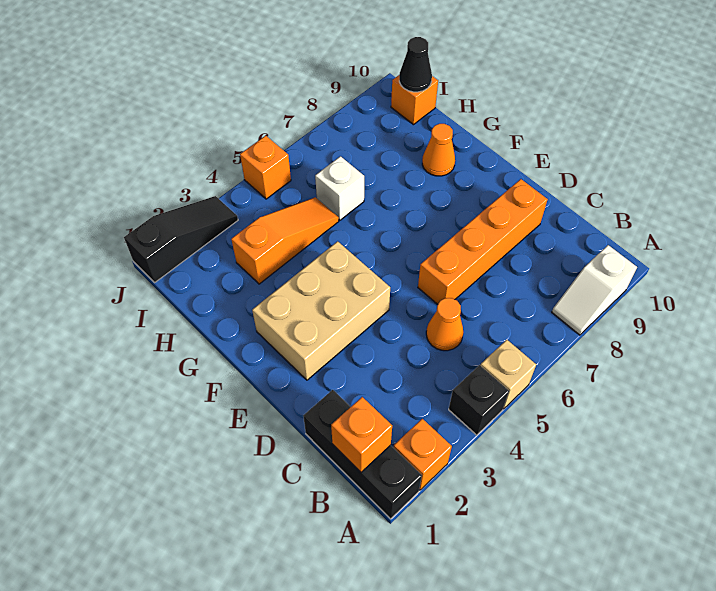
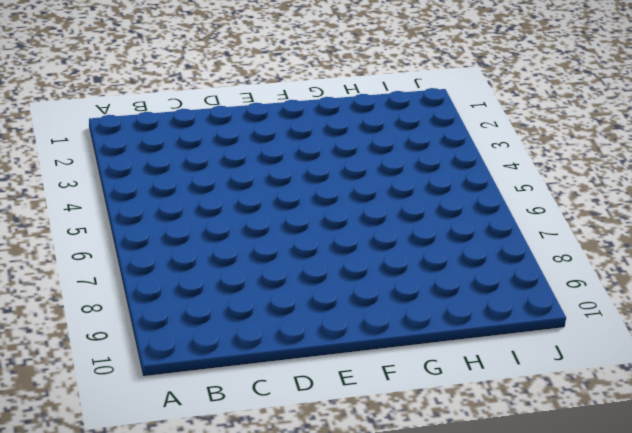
none -> black 1x3 brick [303,390,422,519]
none -> orange 1x1 brick [393,419,452,490]
none -> black 1x1 brick [449,365,509,435]

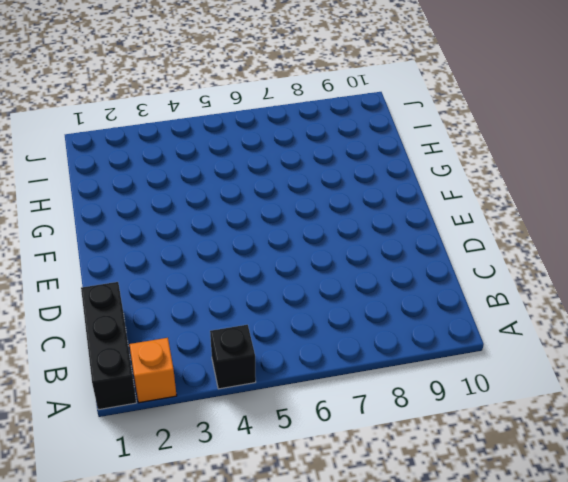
none -> tan 1x1 brick [480,340,536,409]
none -> white 1x2 slope [552,245,637,335]
none -> orange 1x1 cone [426,298,463,351]

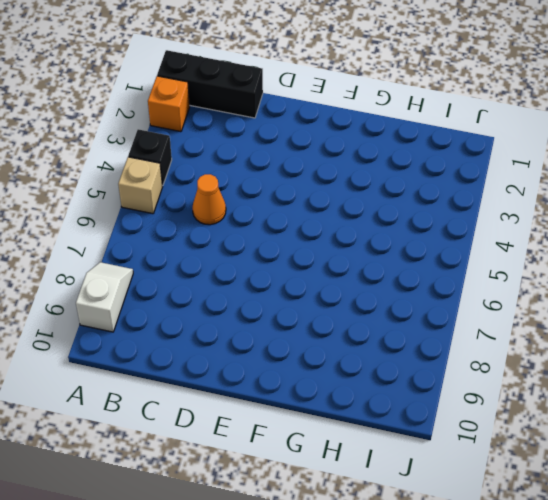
none -> orange 1x4 brick [418,179,548,305]
none -> tan 2x3 brick [252,241,390,380]
none -> orange 1x1 cone [422,124,455,176]

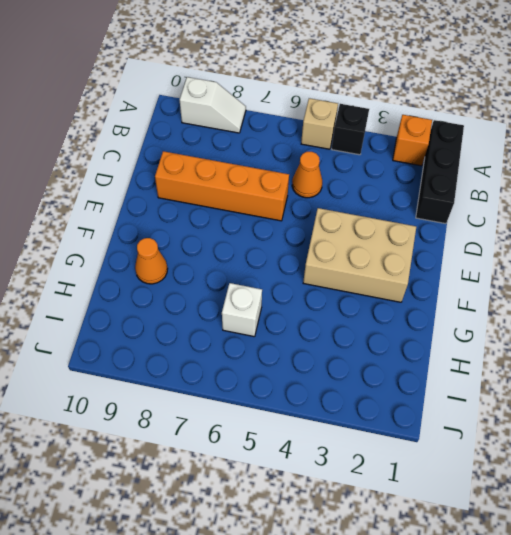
none -> orange 1x3 slope [231,197,339,284]
none -> orange 1x1 brick [391,75,438,125]
none -> black 1x3 slope [124,196,238,282]

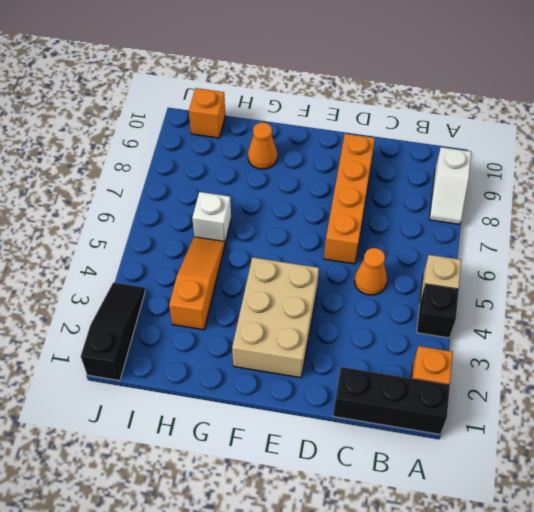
none -> orange 1x1 brick [240,136,291,199]
none -> orange 1x1 brick [331,397,392,472]
none -> black 1x1 cone [399,37,432,92]

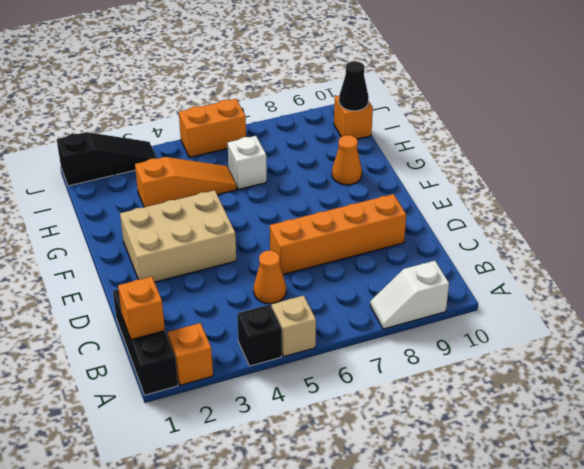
orange 1x2 brick [179,99,246,158] -> orange 1x1 brick [240,136,291,199]

